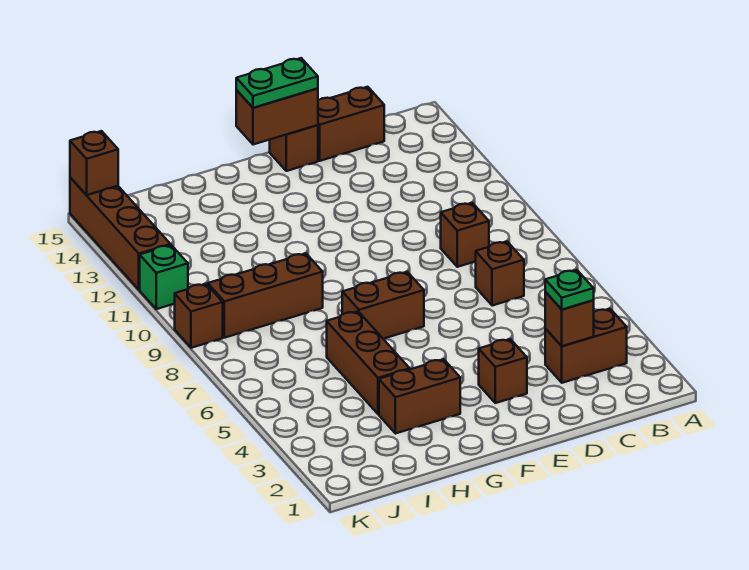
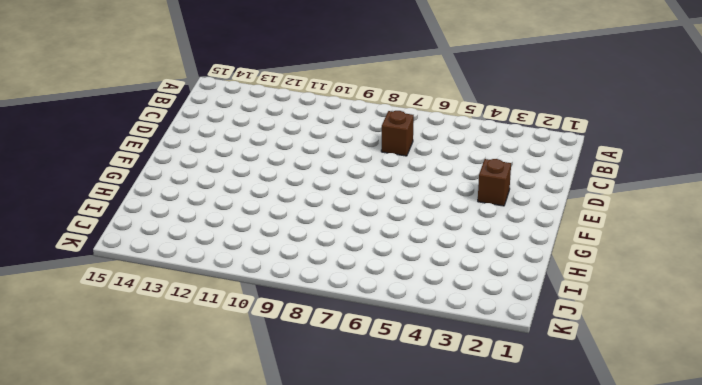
none -> brown 1x2 brick [545,309,627,383]
none -> brown 1x1 brick [441,203,489,267]
none -> brown 1x2 brick [318,87,384,161]

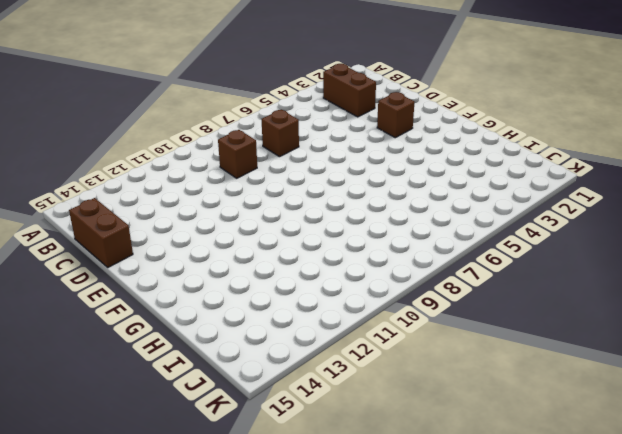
none -> brown 1x1 brick [270,125,318,171]
none -> brown 1x2 brick [342,272,424,339]
none -> brown 1x2 brick [379,359,460,434]

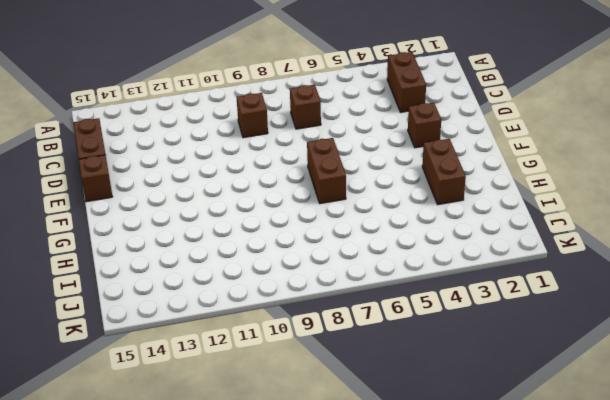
none -> brown 1x3 brick [327,311,410,414]
none -> brown 1x3 brick [208,253,323,338]
none -> brown 1x1 brick [175,284,223,348]

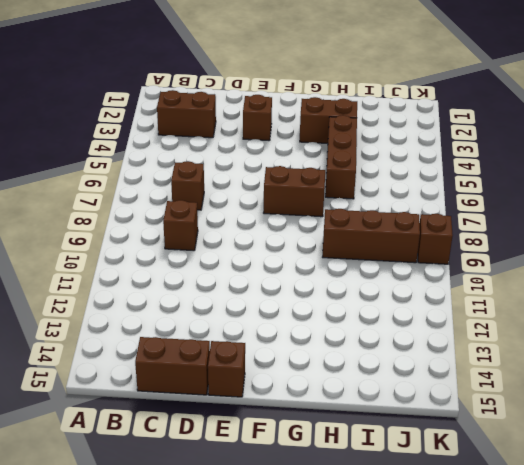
none -> green 1x1 brick [140,245,188,309]
none -> brown 1x4 brick [70,178,171,290]
none -> brown 1x1 brick [545,292,594,346]

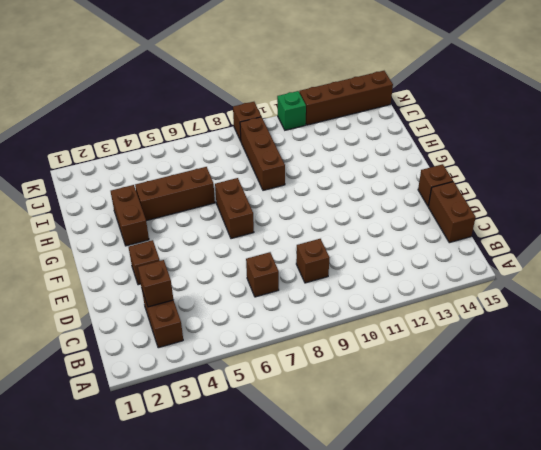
none -> brown 1x2 brick [236,88,318,145]
none -> brown 1x1 brick [70,131,118,195]
none -> green 1x1 plate [545,270,594,310]

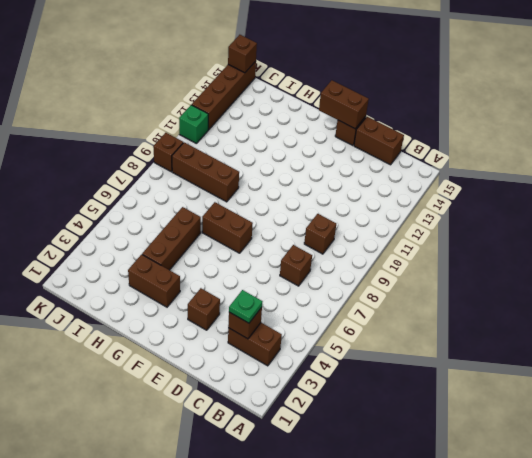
none -> green 1x2 plate [236,58,318,108]

